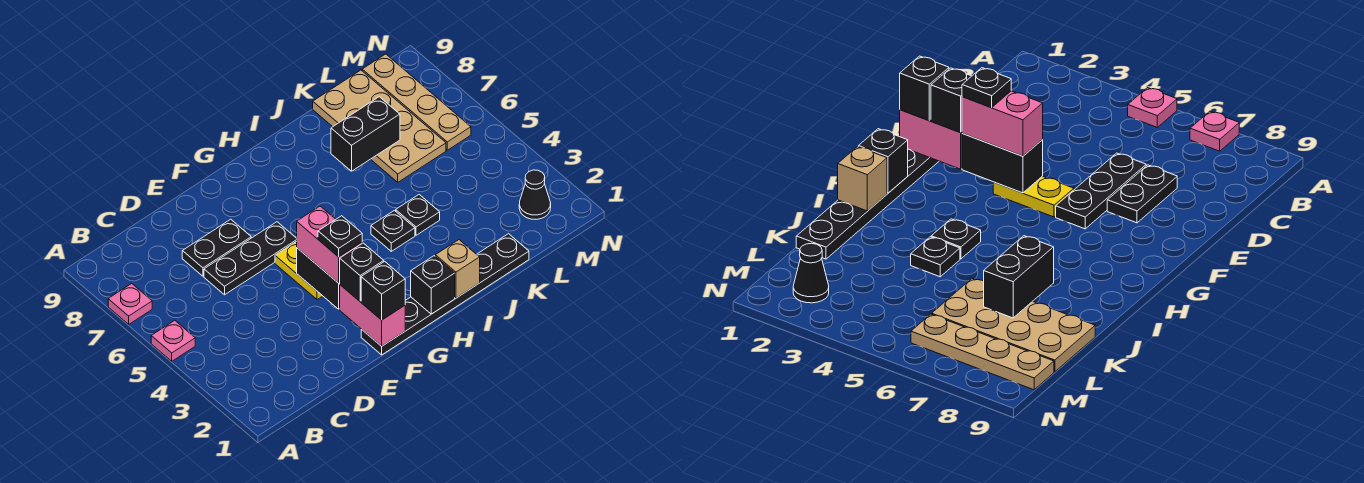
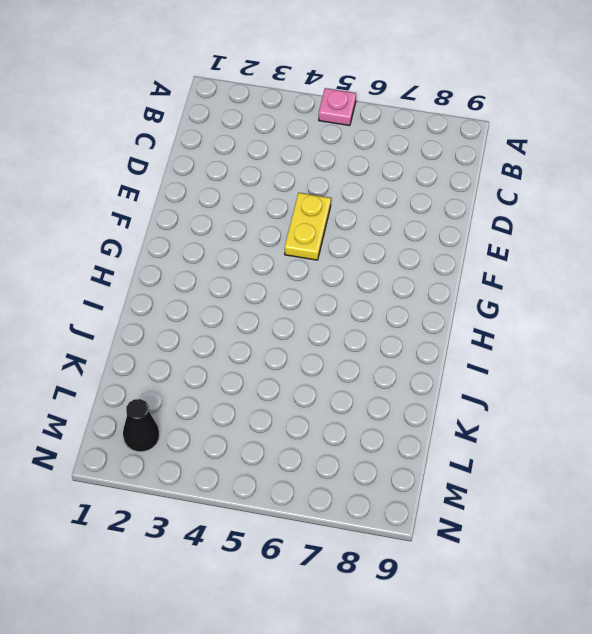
yellow 1x2 plate [285,193,331,260] -> yellow 1x2 plate turned to [275,241,322,300]
none -> pink 1x1 plate [108,284,152,324]
none -> black 1x3 plate [204,222,297,295]
none -> black 1x2 plate [182,219,251,276]

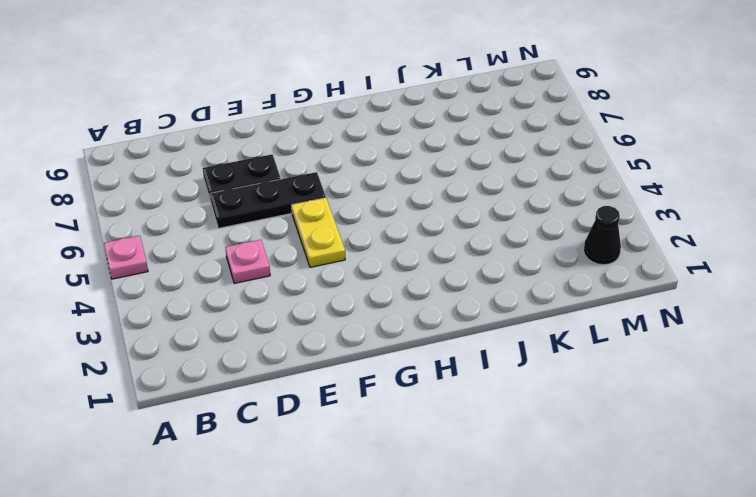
pink 1x1 plate [225,240,270,283] -> pink 1x1 plate moved to [108,284,152,324]
none -> black 1x6 plate [361,234,529,355]
none -> black 1x1 plate [371,210,415,251]
none -> black 1x1 plate [396,195,440,235]

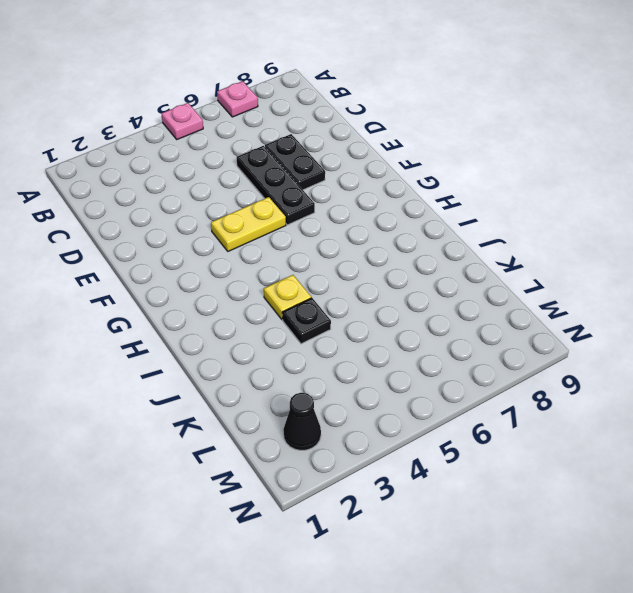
yellow 1x1 plate [264,275,311,319] -> black 1x1 plate [371,210,415,251]
none -> black 1x6 plate [361,234,529,355]
none -> tan 2x4 plate [313,70,446,182]
none -> tan 1x4 plate [362,54,471,150]

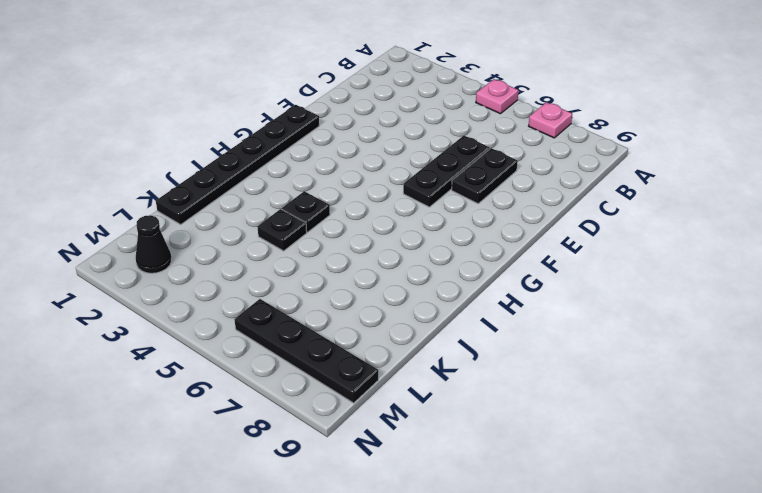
black 1x4 plate [234,299,378,403] -> tan 1x4 plate [362,54,471,150]
none -> yellow 1x2 plate [275,241,322,300]
none -> tan 2x4 plate [313,70,446,182]
none -> pink 1x2 brick [340,285,405,346]

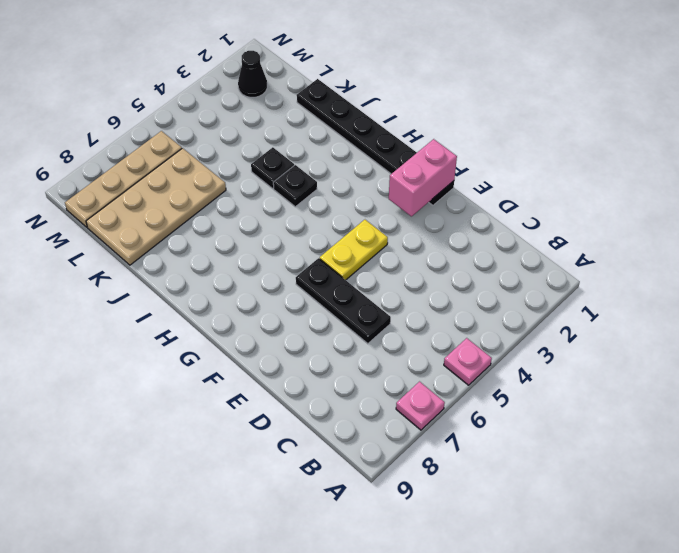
none -> black 1x2 plate [182,219,251,276]
none -> black 1x2 brick [297,248,340,309]
none -> black 1x1 brick [411,256,455,314]

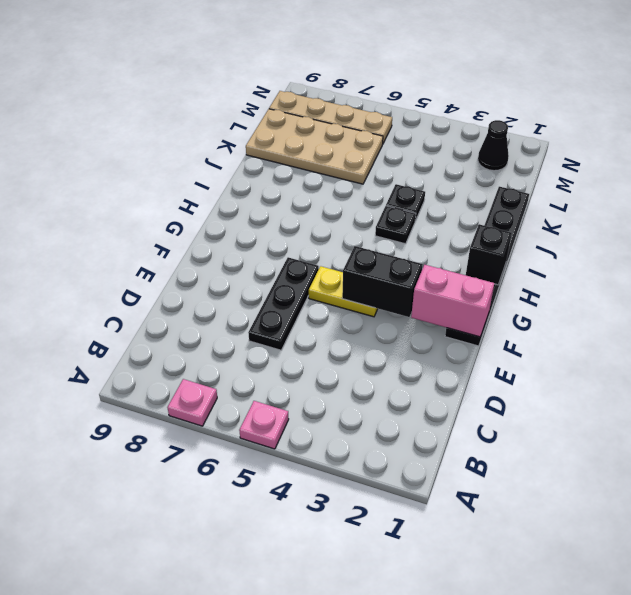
none -> black 1x2 plate [182,219,251,276]
none -> tan 1x1 brick [435,240,480,298]
none -> black 1x2 brick [331,97,400,171]

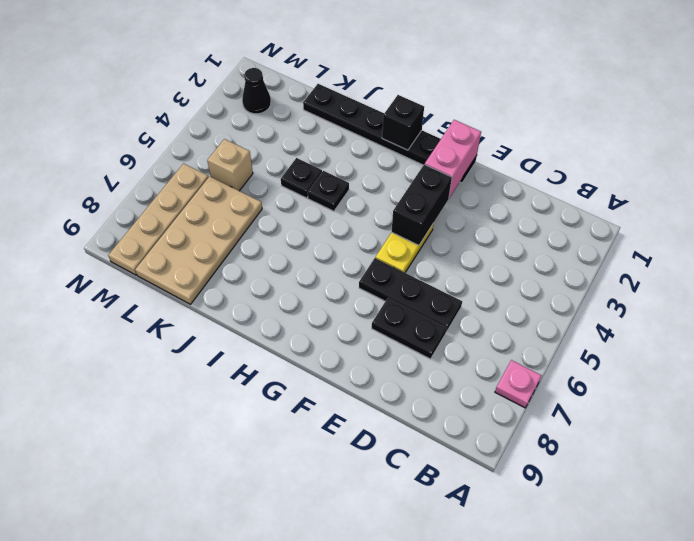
tan 1x1 brick [207,139,253,191] -> tan 1x1 brick moved to [435,240,480,298]
none -> pink 1x1 plate [151,320,195,361]
none -> black 1x2 brick [331,97,400,171]
none -> black 1x1 brick [361,261,405,320]

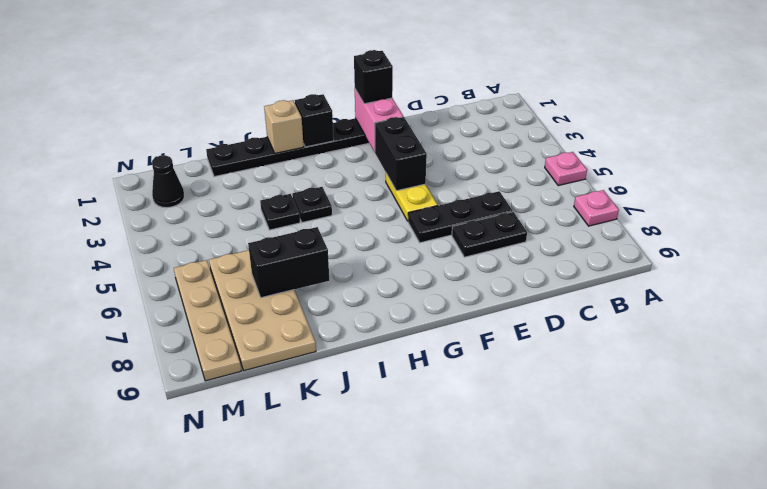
none -> black 1x1 brick [340,243,384,301]
none -> pink 1x2 brick [297,206,362,283]
none -> black 1x1 plate [318,216,362,257]

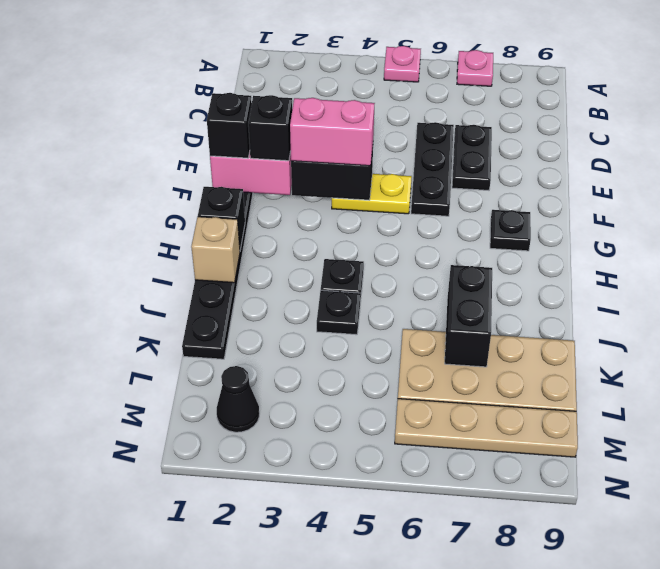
black 1x1 plate [490,210,531,251] -> black 1x1 plate moved to [318,216,362,257]

